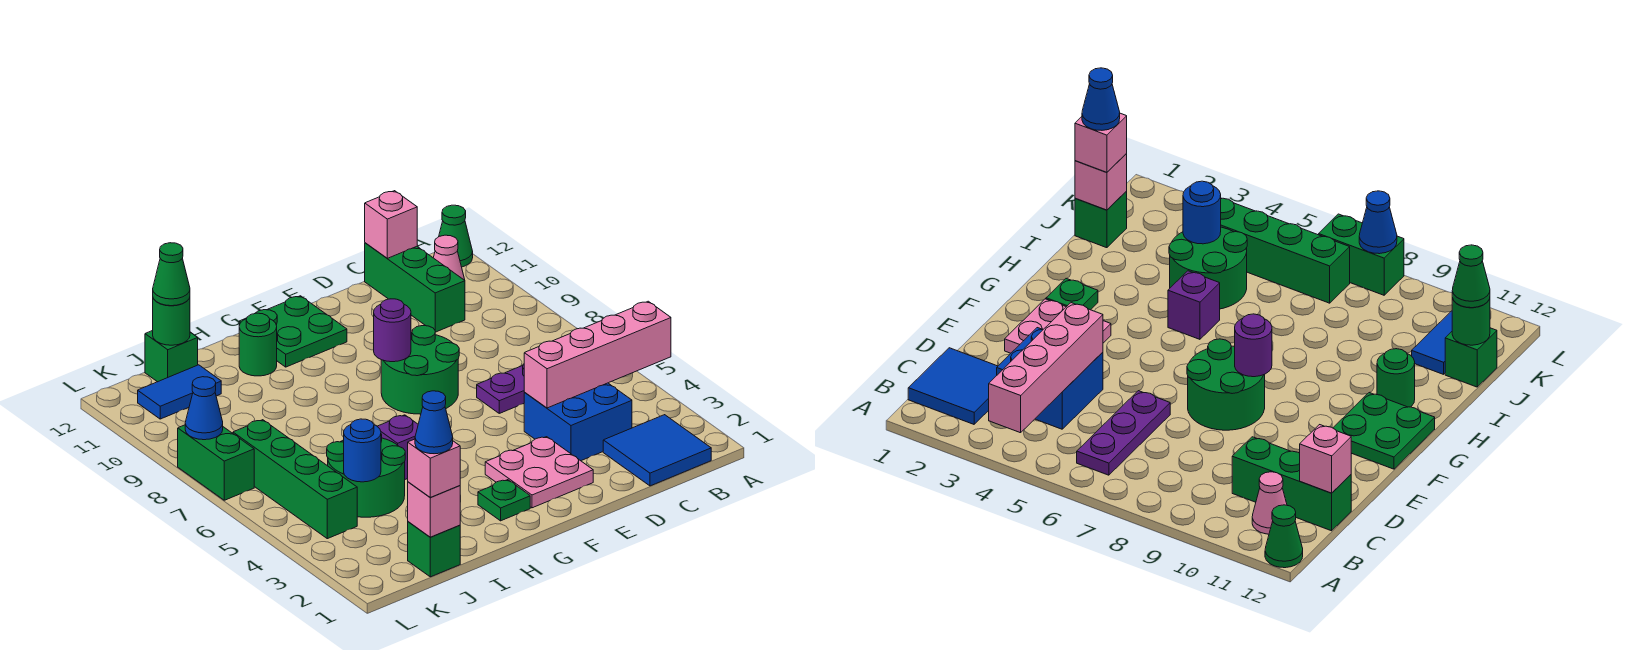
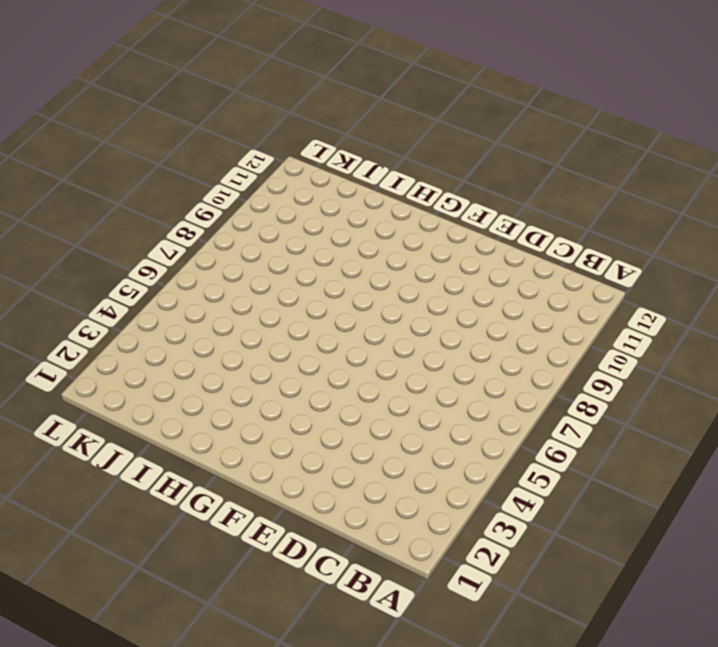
none -> green 1x1 cone [439,205,473,267]
none -> blue 2x2 tile [603,415,711,486]
none -> purple 1x3 plate [477,364,525,413]

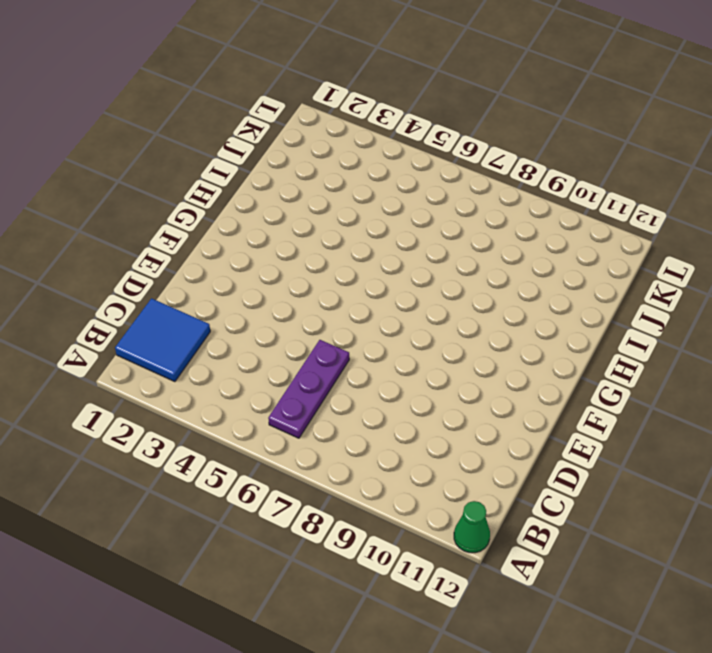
none -> pink 1x1 cone [433,235,465,280]
none -> blue 2x2 brick [524,383,632,461]
none -> green 1x3 brick [365,243,465,332]

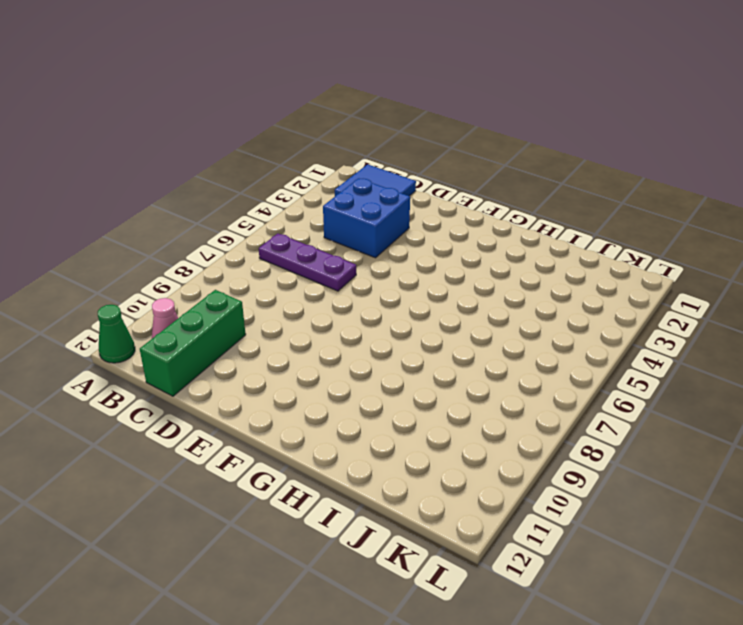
none -> pink 2x2 plate [485,437,593,508]
none -> green 2x2 round brick [381,326,459,414]
none -> green 2x2 plate [239,296,347,367]

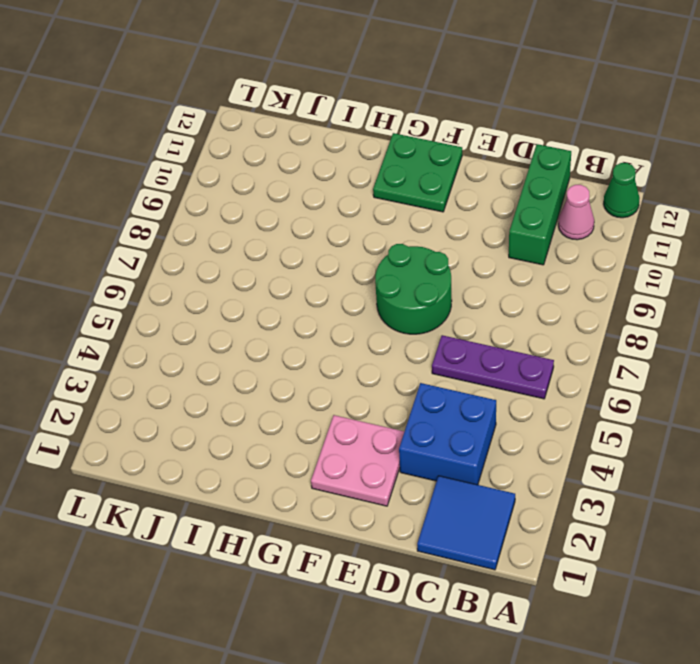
none -> green 1x1 plate [478,480,530,521]
none -> purple 1x1 brick [377,415,418,479]
none -> green 1x1 round brick [239,313,277,376]

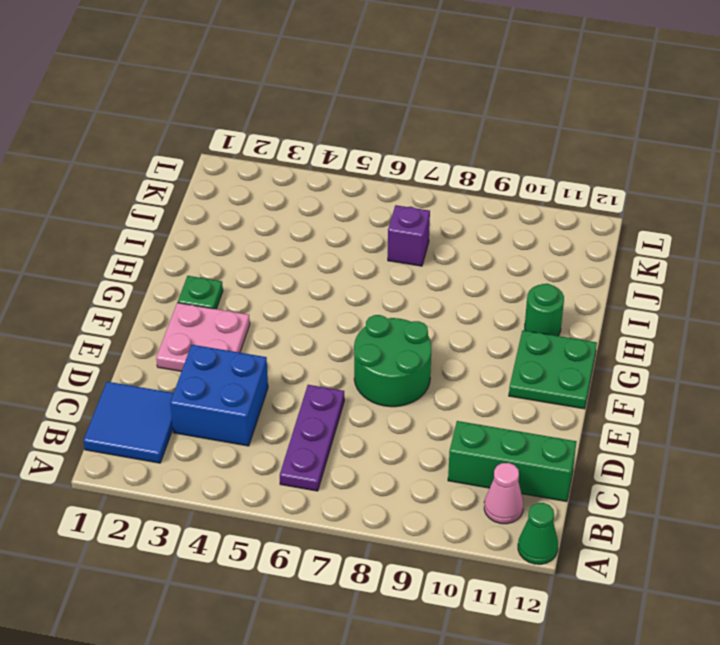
purple 1x1 brick [388,205,430,266] -> purple 1x1 brick moved to [377,415,418,479]
none -> green 2x2 round brick [327,435,405,517]
none -> green 1x1 brick [408,522,460,577]
none -> blue 1x2 tile [138,365,221,419]

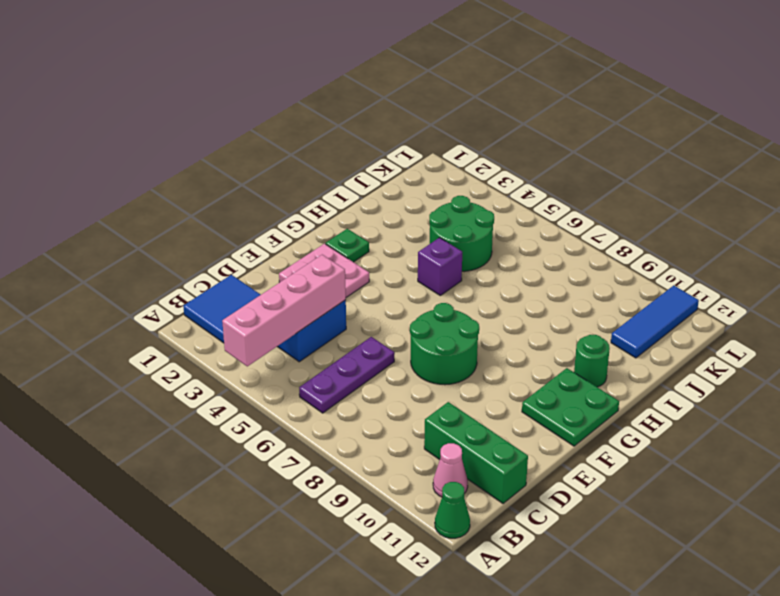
blue 1x3 tile [611,285,699,358] -> blue 1x2 tile [138,365,221,419]
none -> green 1x1 brick [408,522,460,577]
none -> green 1x1 brick [145,331,198,382]
none -> green 1x4 brick [233,420,357,539]

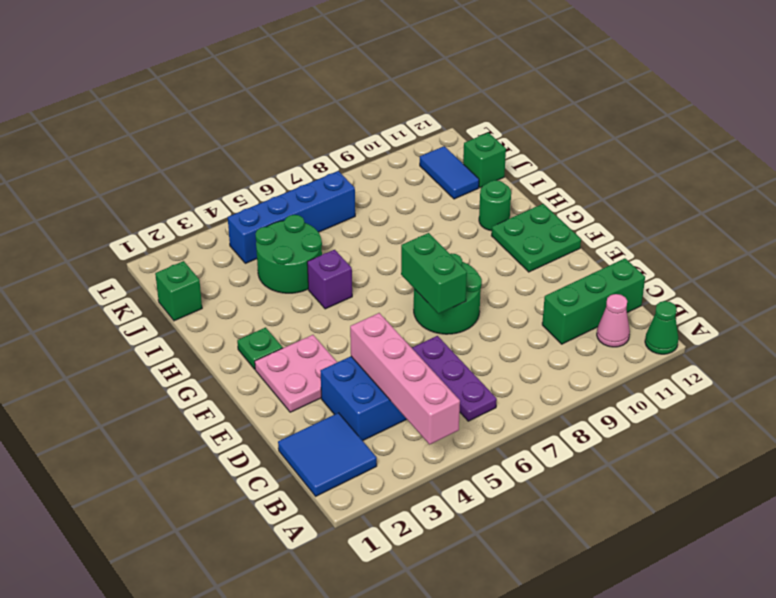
green 1x2 brick [401,233,467,314] -> green 1x2 brick turned to [178,425,254,500]
blue 1x4 brick [228,171,355,263] -> green 1x4 brick [233,420,357,539]
none -> pink 1x1 brick [365,191,417,258]
none -> purple 1x1 round brick [374,299,411,362]
none -> pink 1x1 brick [408,482,460,537]

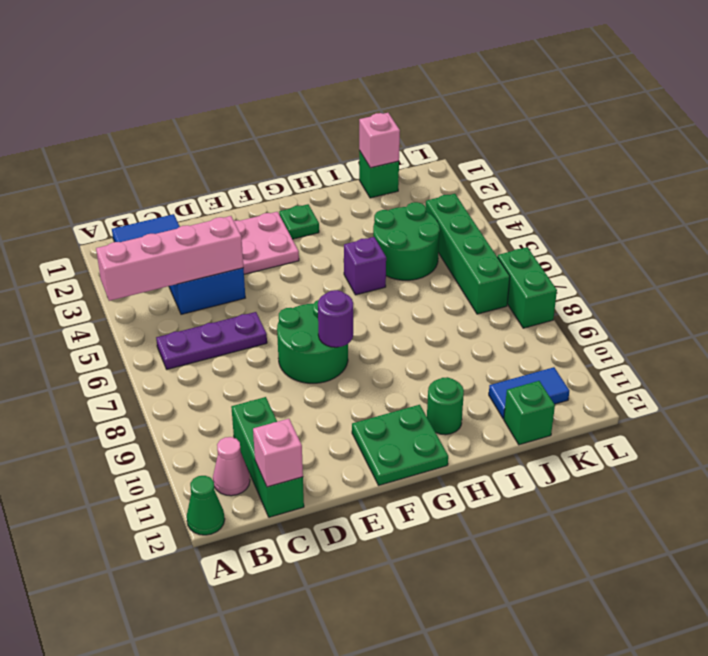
none -> blue 1x1 round brick [344,419,381,482]
none -> green 1x1 round brick [153,298,190,345]
none -> blue 1x1 cone [185,377,223,440]

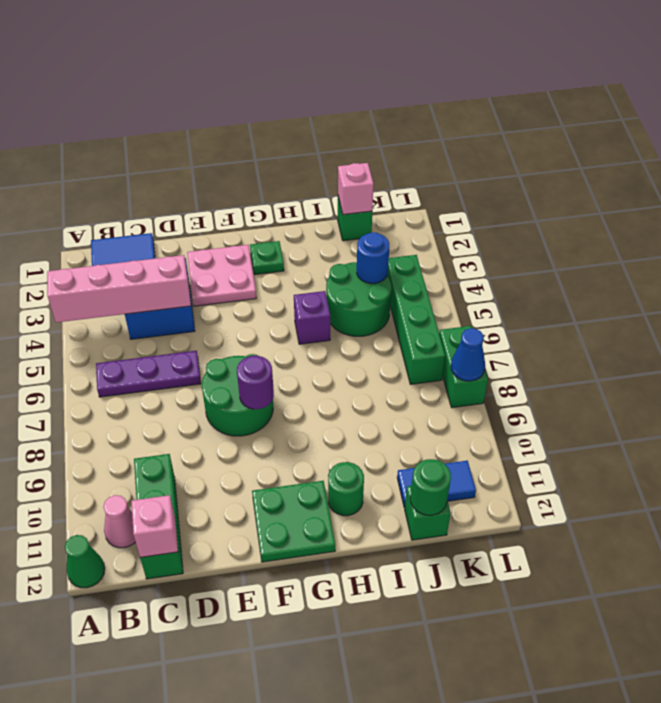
none -> pink 1x1 brick [408,439,460,497]
none -> green 1x1 cone [153,243,190,306]
none -> blue 1x1 cone [415,391,453,454]

